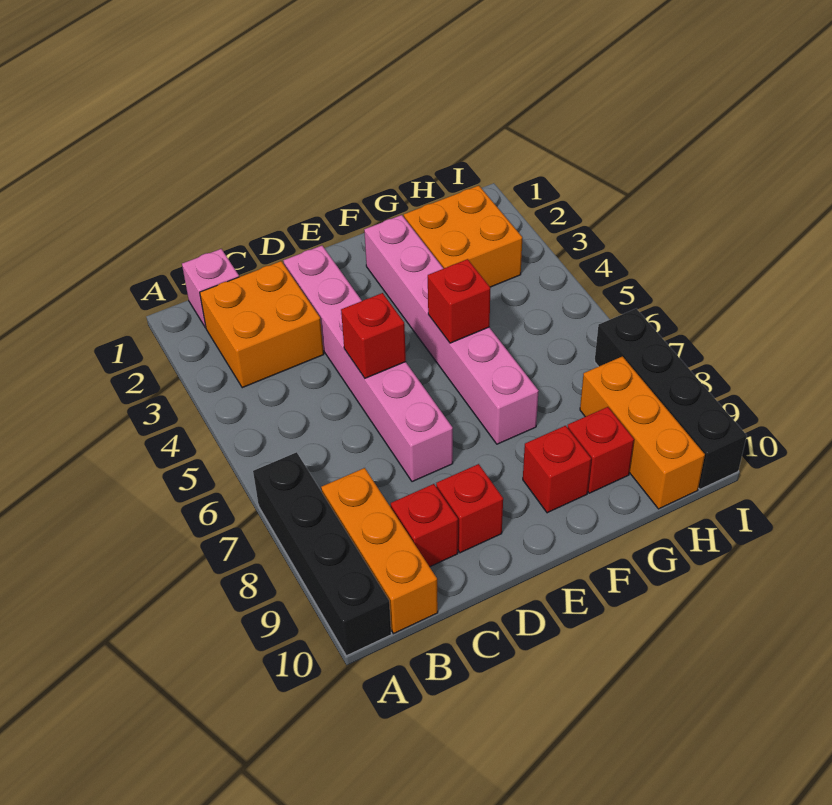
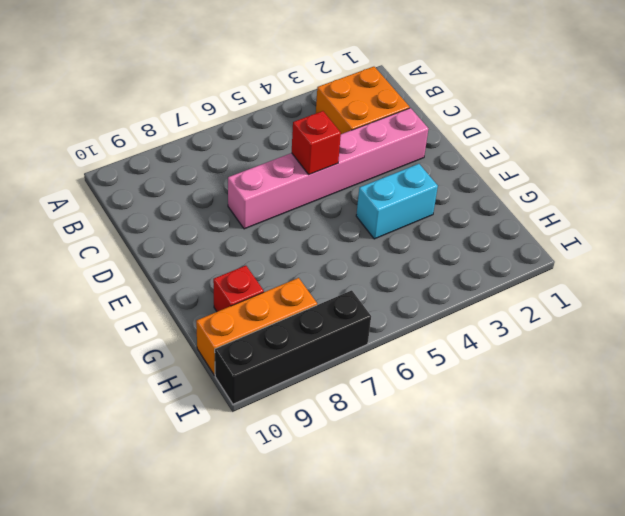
cyan 1x2 brick [356,164,438,239] -> pink 1x6 brick [364,215,538,444]
none -> black 1x4 brick [253,452,391,656]
none -> pink 1x1 brick [182,249,239,328]
none -> orange 1x3 brick [321,468,438,633]

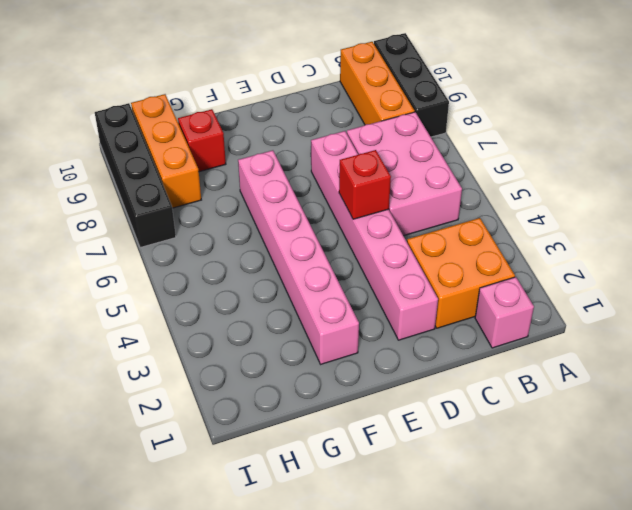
black 1x3 brick [374,33,449,137] -> black 1x4 brick [253,452,391,656]
pink 2x3 brick [347,112,462,236] -> none
none -> red 1x1 brick [391,484,458,567]
none -> red 1x1 brick [436,464,503,553]
none -> red 1x1 brick [523,426,591,513]

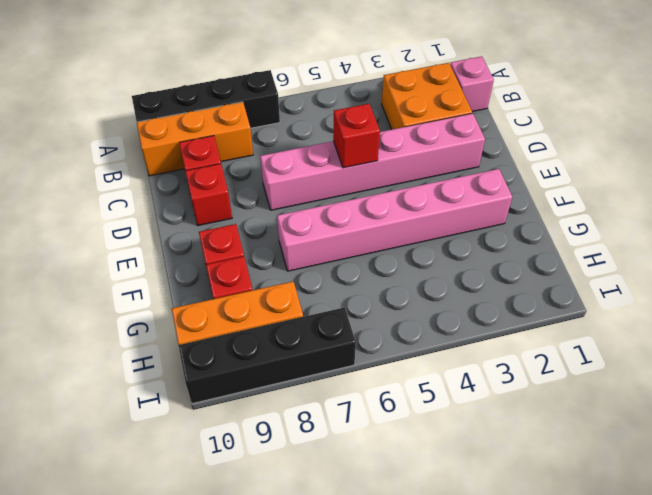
none -> orange 2x2 brick [404,186,522,287]
none -> red 1x1 brick [428,259,490,343]

